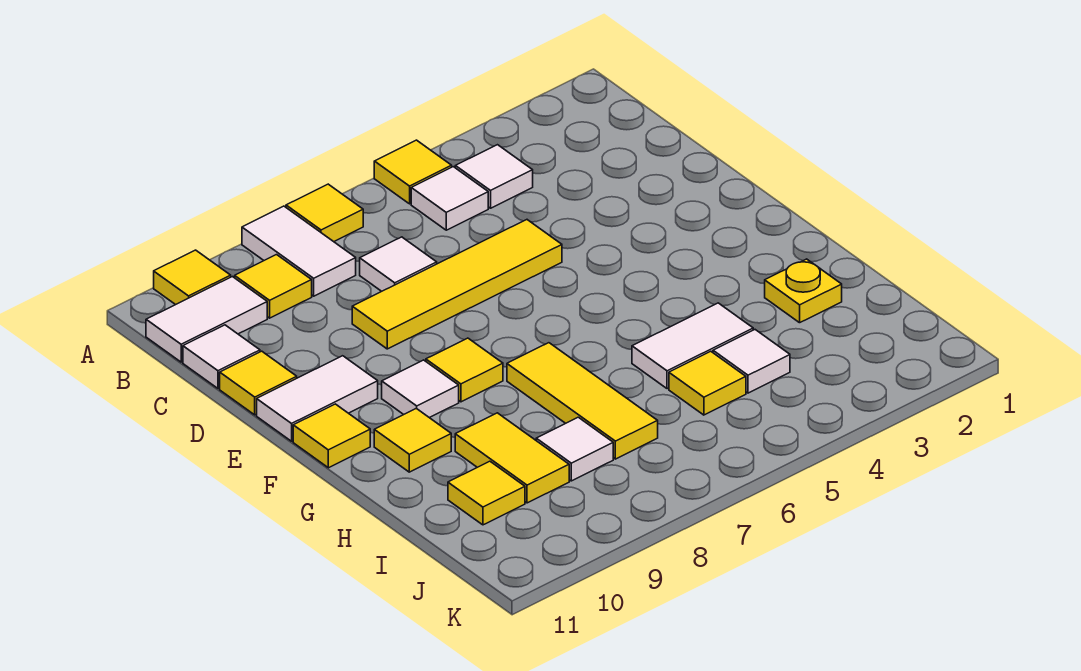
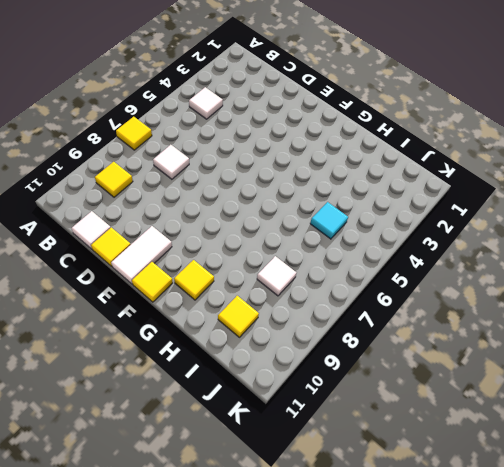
cyan 1x1 tile [310,202,348,239] -> yellow 1x1 tile [669,351,746,415]
none -> yellow 1x1 tile [374,140,452,204]
none -> white 1x2 tile [242,206,356,296]
none -> yellow 1x1 tile [154,250,231,305]

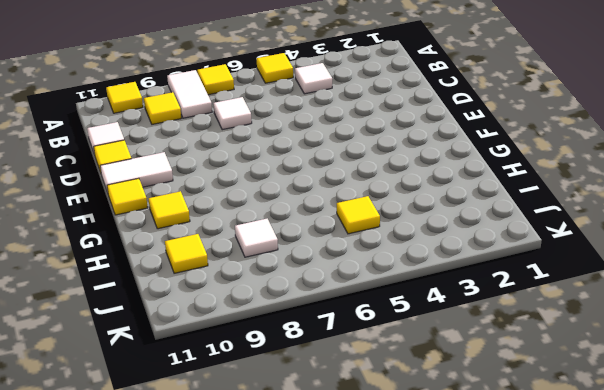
none -> white 1x1 tile [411,167,488,230]
none -> white 1x2 tile [146,277,267,362]
none -> yellow 1x4 tile [352,220,562,349]

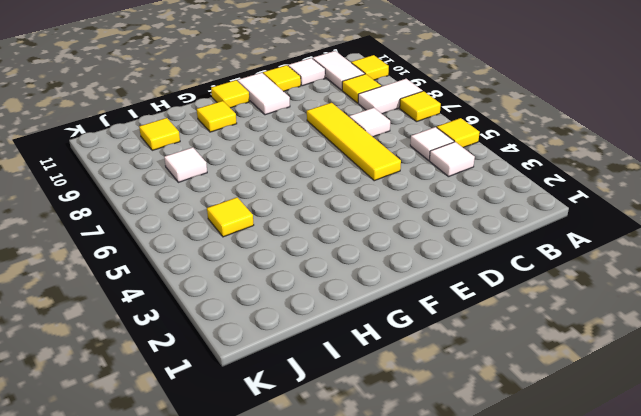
none -> yellow 1x1 tile [426,338,503,402]
none -> white 1x1 tile [382,360,459,418]
none -> yellow 1x3 tile [507,343,658,459]

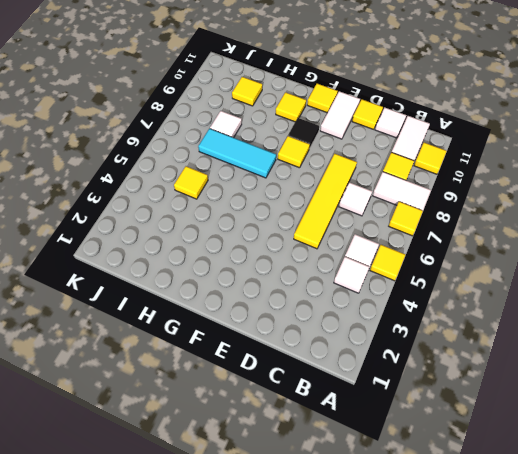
black 1x1 tile [288,118,319,149] -> white 1x1 tile [382,360,459,418]
cyan 1x3 tile [198,129,276,178] -> yellow 1x3 tile [507,343,658,459]
none -> yellow 1x1 plate [765,259,842,323]
none -> white 1x2 tile [632,303,753,389]
none -> yellow 1x2 tile [455,413,569,503]

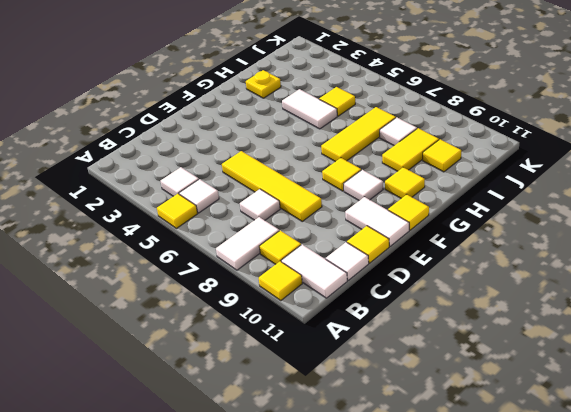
none -> yellow 1x1 tile [286,184,363,242]
none -> white 1x1 tile [713,330,790,393]

